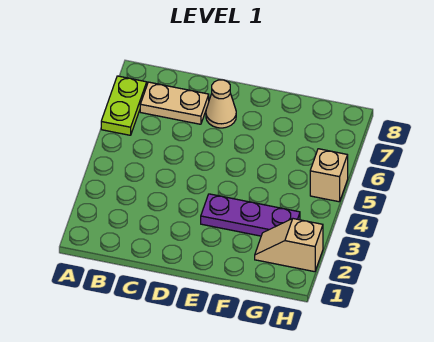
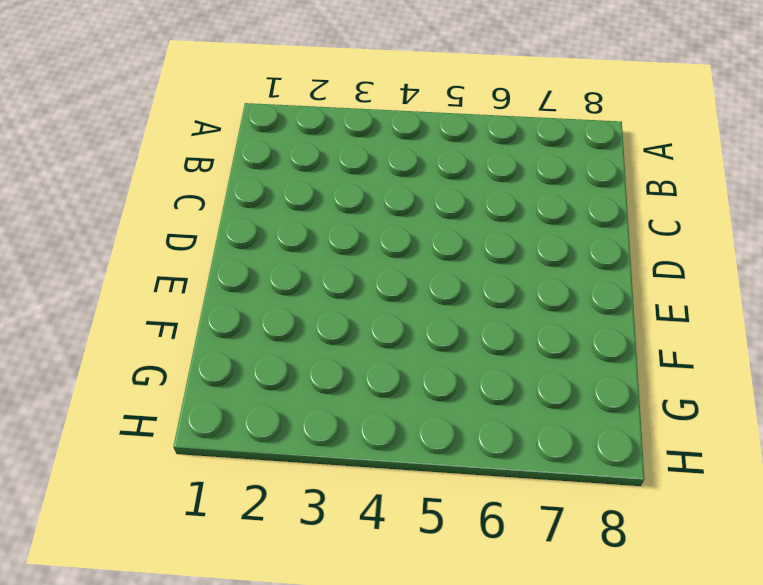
none -> lime 1x2 plate [101,76,147,135]
none -> tan 1x2 plate [140,82,209,124]

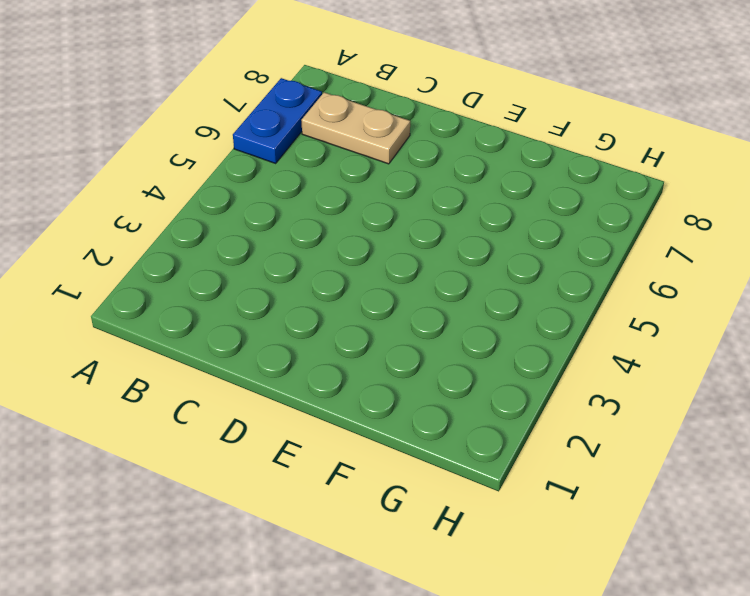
blue 1x2 plate [233,78,322,163] -> lime 1x2 plate [101,76,147,135]
none -> tan 1x1 cone [206,80,236,128]
none -> purple 1x3 plate [201,194,300,236]

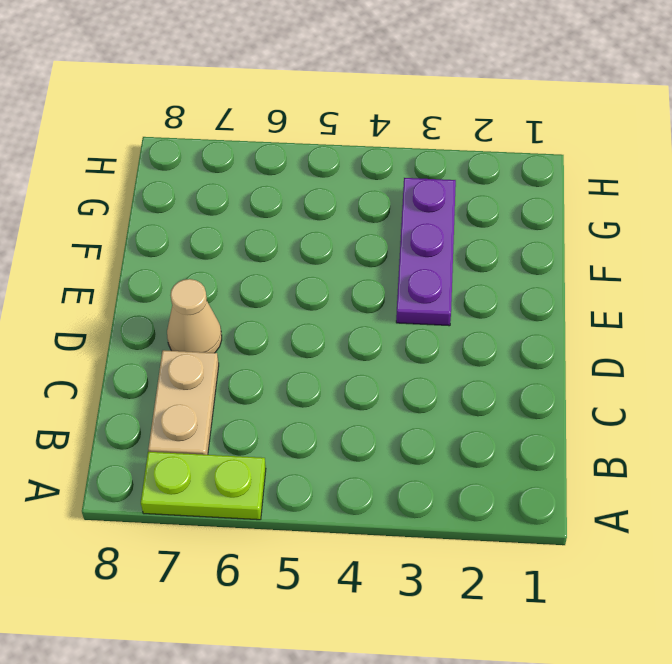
none -> tan 1x2 slope [255,219,323,272]
none -> tan 1x1 brick [310,149,348,202]

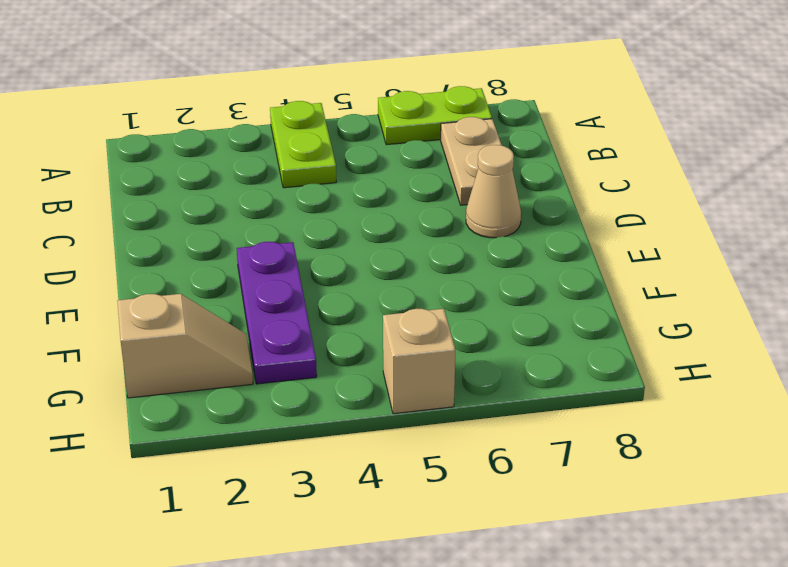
lime 1x2 plate [270,101,336,188] -> none
tan 1x2 slope [118,294,253,398] -> tan 1x2 slope turned to [255,219,323,272]

